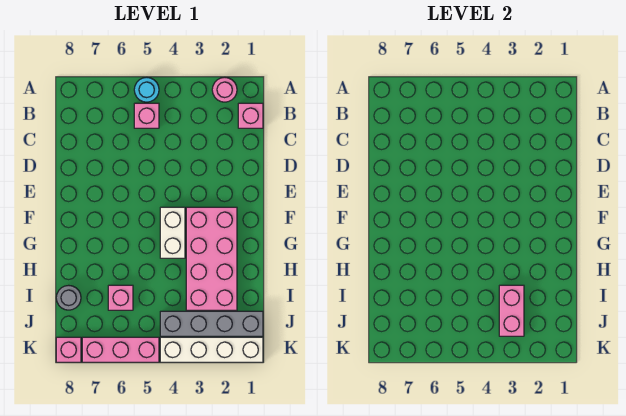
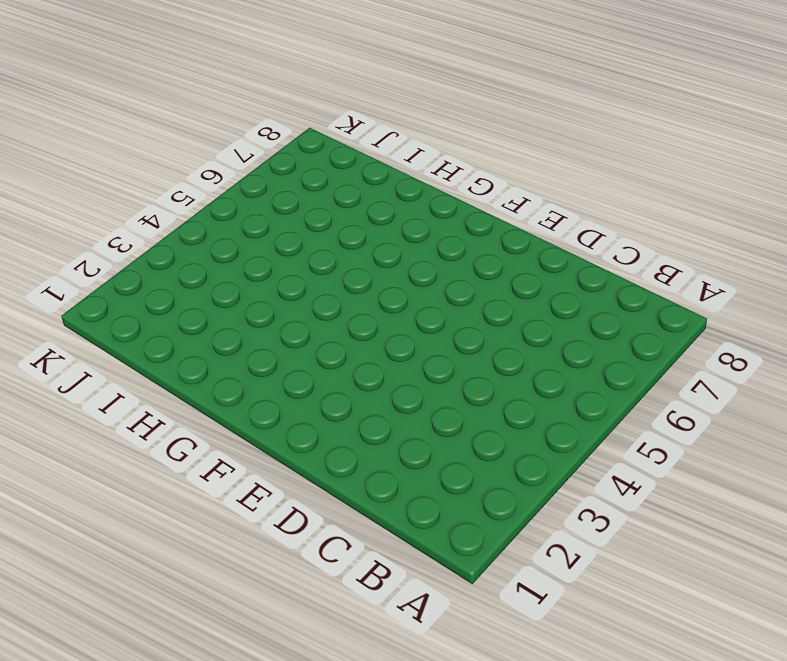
none -> pink 1x1 round brick [212,77,237,102]
none -> cyan 1x1 round brick [134,77,159,102]
none -> pink 1x1 brick [238,103,263,128]

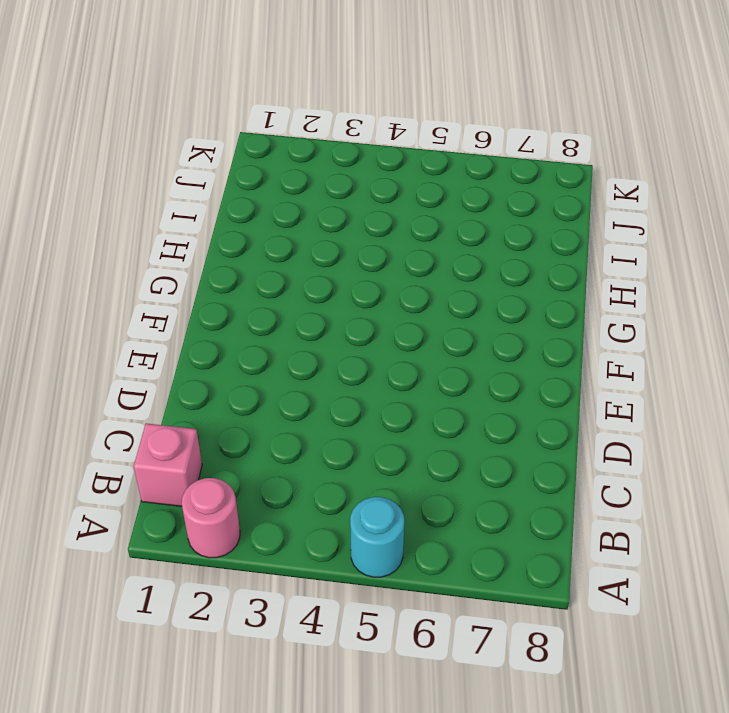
none -> pink 1x1 brick [134,103,159,128]
none -> pink 2x4 brick [186,207,237,310]
none -> white 1x2 brick [160,207,185,258]

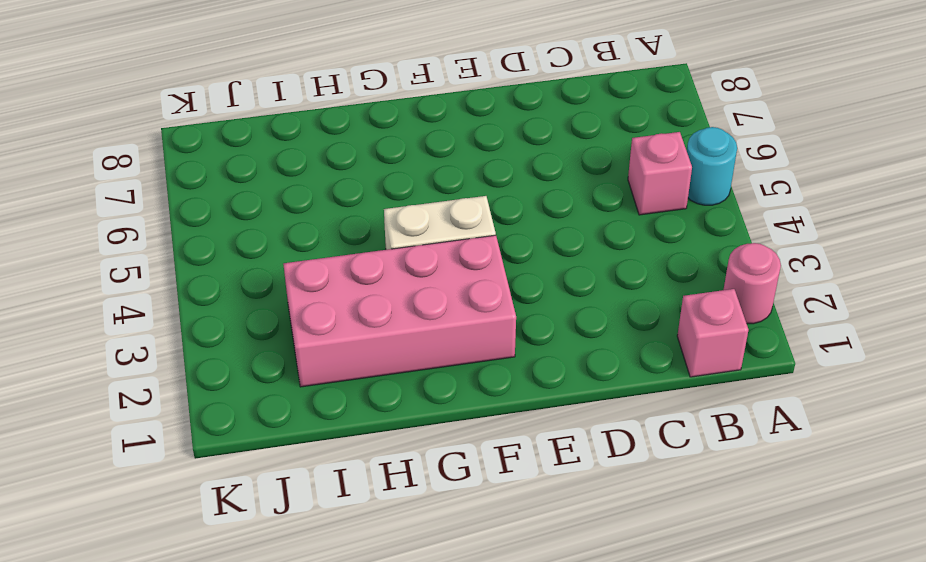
none -> pink 1x1 brick [108,285,133,310]
none -> grey 1x1 round brick [56,285,81,310]
none -> grey 1x4 brick [160,311,263,336]

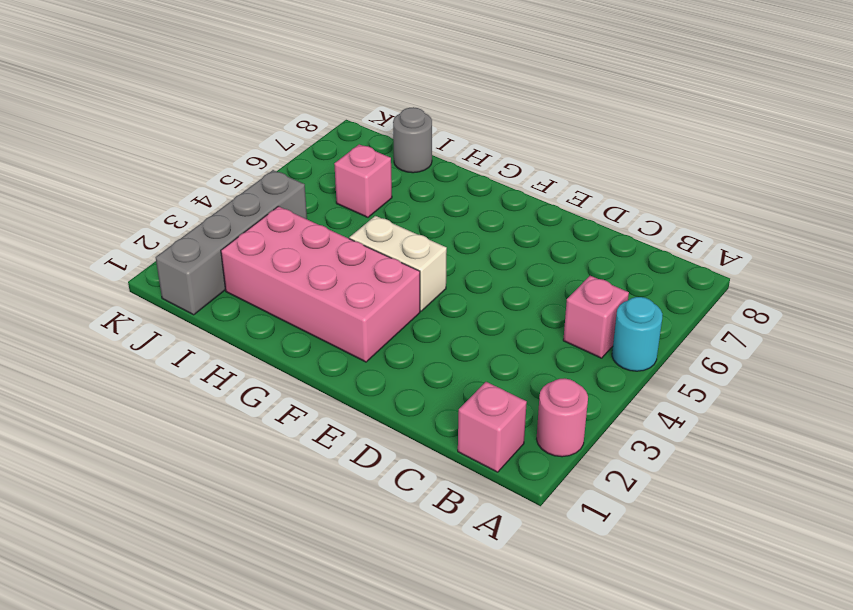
none -> white 1x4 brick [160,337,263,362]
none -> pink 1x3 brick [82,337,159,362]
none -> pink 1x1 brick [56,337,81,362]

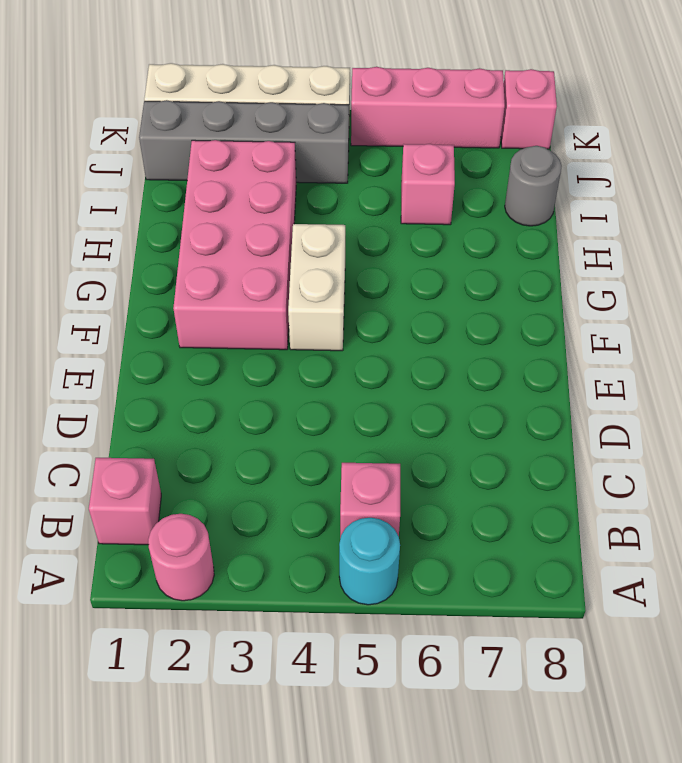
none -> pink 1x2 brick [499,285,524,336]

